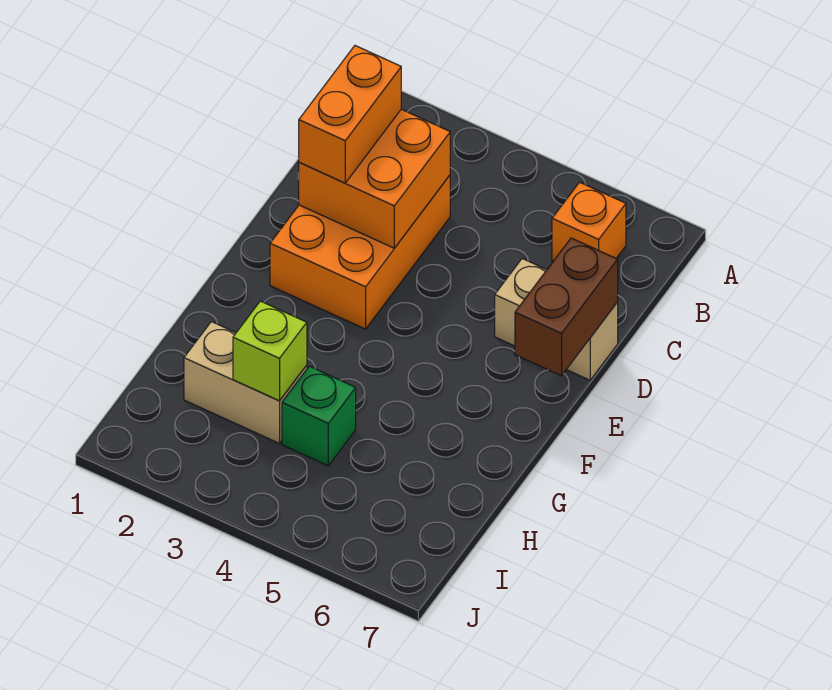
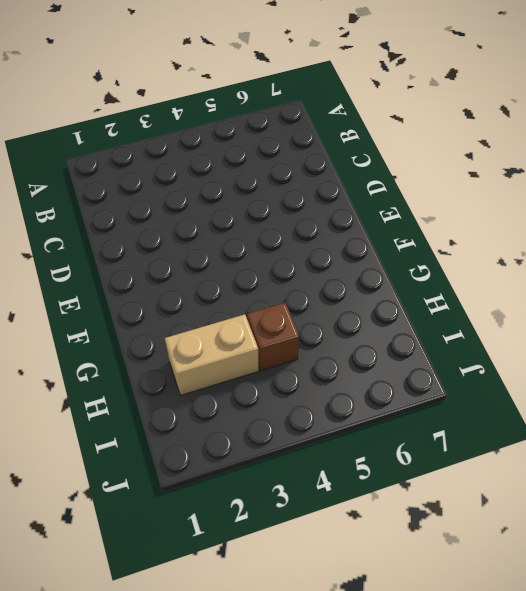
brown 1x1 brick [247,302,299,371] -> green 1x1 brick [282,366,356,466]
none -> orange 1x1 brick [552,182,626,261]
none -> orange 2x3 brick [270,175,450,329]

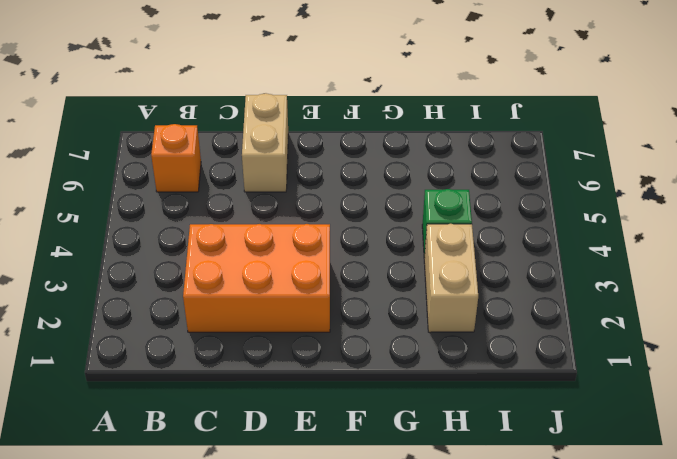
none -> orange 2x2 brick [299,109,450,248]
none -> brown 1x2 brick [515,238,618,376]

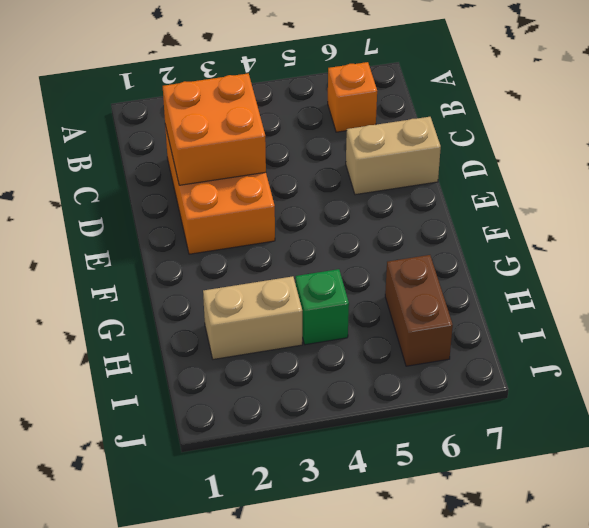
brown 1x2 brick [385,255,453,366] -> brown 1x2 brick moved to [515,238,618,376]
none -> lime 1x1 brick [233,301,307,401]
none -> orange 1x2 brick [299,46,401,183]

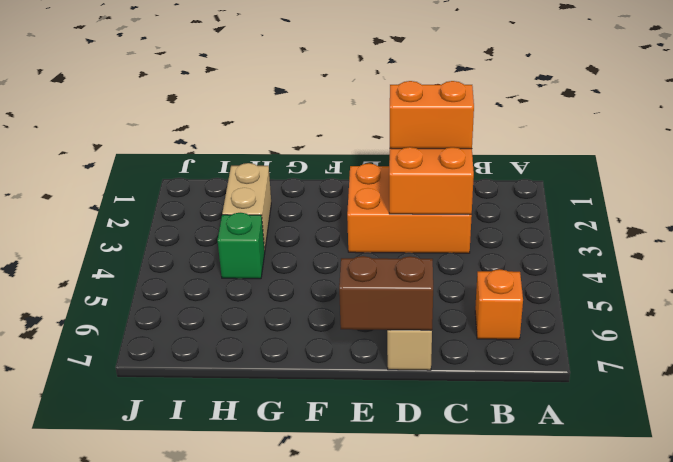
none -> lime 1x1 brick [233,301,307,401]

